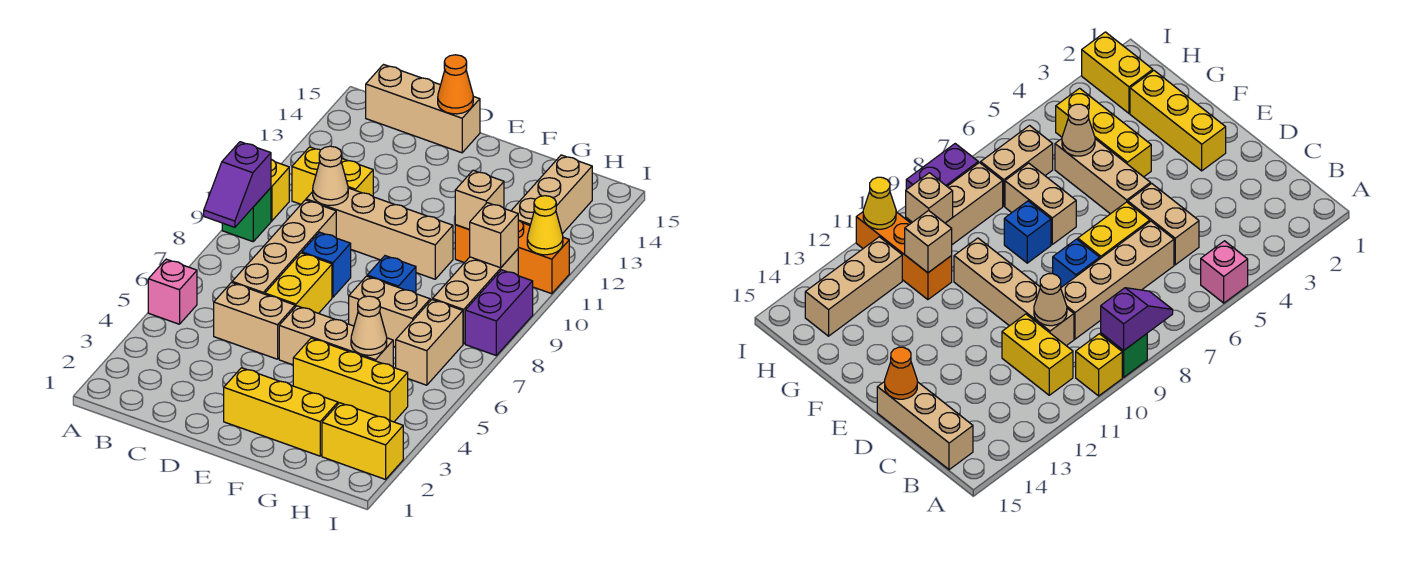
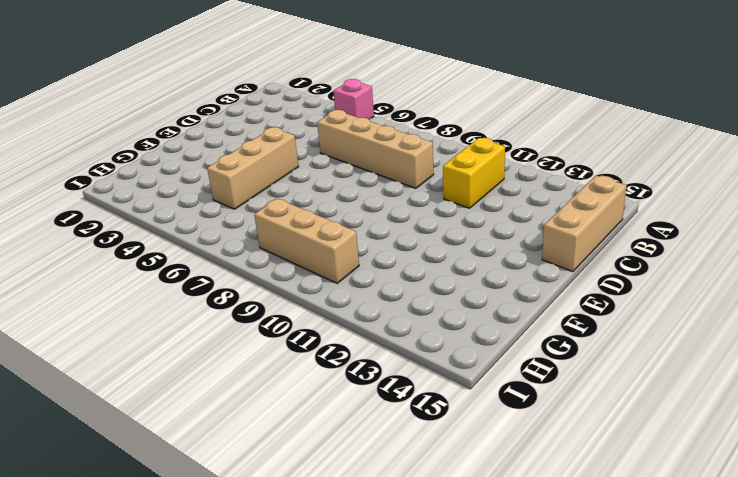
none -> green 1x1 brick [222,188,271,242]
none -> yellow 1x1 brick [271,159,289,221]
none -> tan 1x2 brick [214,283,295,359]

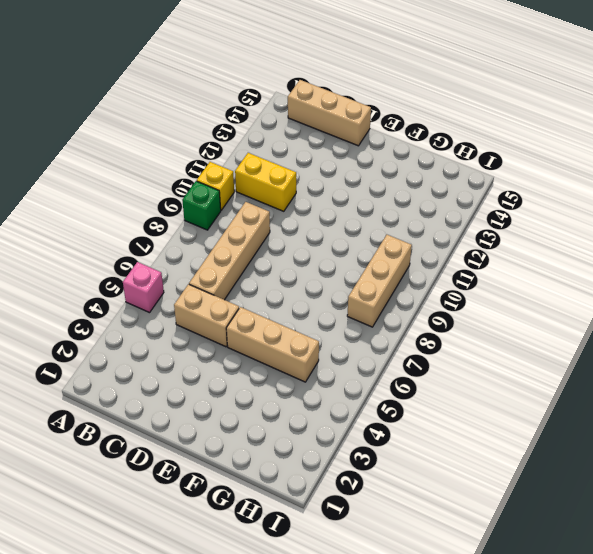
none -> tan 1x4 brick [306,188,453,279]
none -> yellow 1x2 brick [265,253,332,313]
none -> blue 1x1 brick [302,232,351,297]

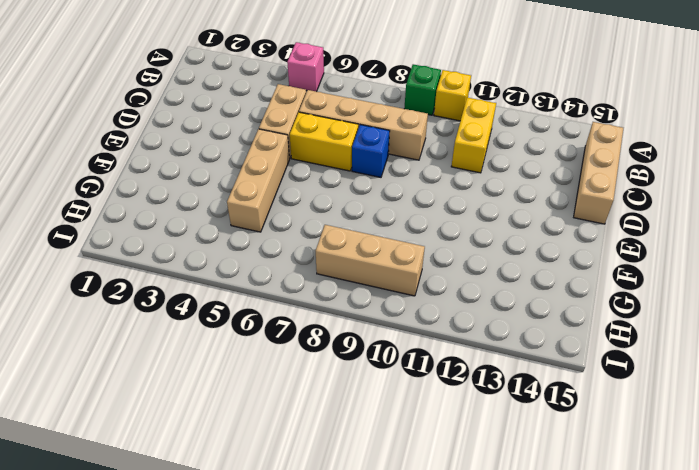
none -> tan 1x4 brick [306,188,453,279]
none -> yellow 1x3 brick [224,368,338,456]
none -> yellow 1x3 brick [293,338,408,422]

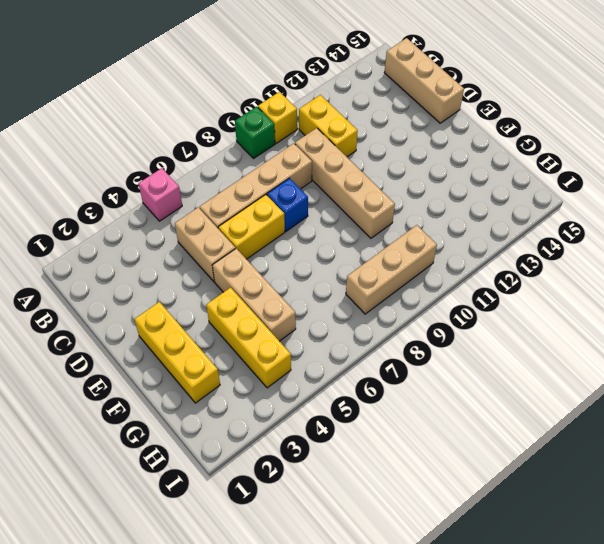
none -> tan 1x2 brick [349,276,430,347]
none -> blue 1x1 brick [367,256,416,293]
none -> orange 1x3 brick [455,220,569,294]

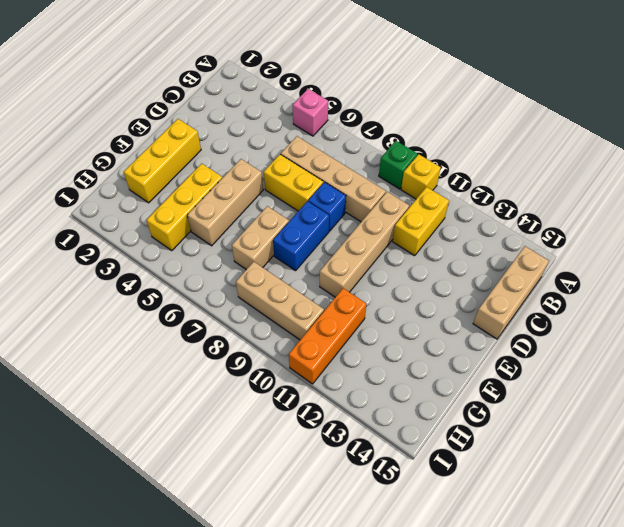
blue 1x2 brick [273,201,329,271] -> blue 1x1 brick [367,256,416,293]
none -> tan 1x2 brick [214,283,295,359]
none -> yellow 1x2 brick [322,403,403,479]
none -> tan 1x2 brick [396,300,463,385]

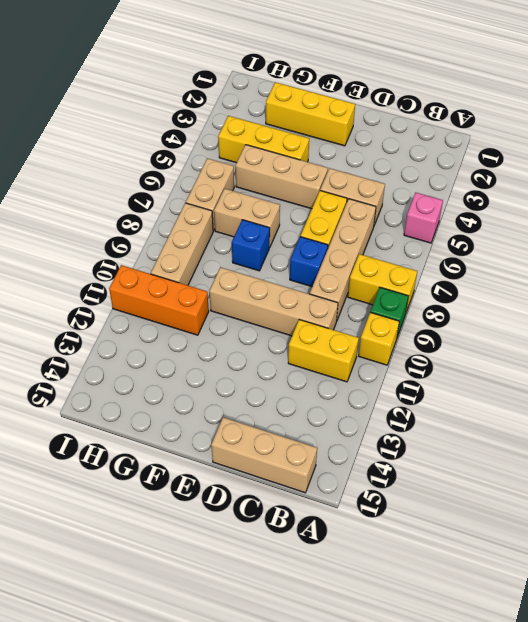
yellow 1x2 brick [348,254,417,312] -> yellow 1x2 brick moved to [322,403,403,479]
none -> tan 1x3 brick [511,155,592,234]
none -> purple 1x2 brick [465,270,533,355]
none -> purple 1x2 slope [204,142,271,227]

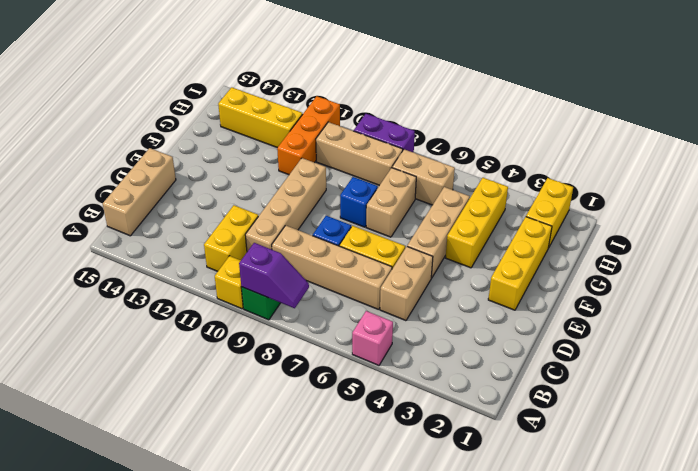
yellow 1x3 brick [218,87,303,148] -> tan 1x3 brick [511,155,592,234]
none -> tan 1x1 cone [313,146,348,205]
none -> orange 1x1 cone [438,55,473,114]
none -> tan 1x1 cone [351,296,387,355]

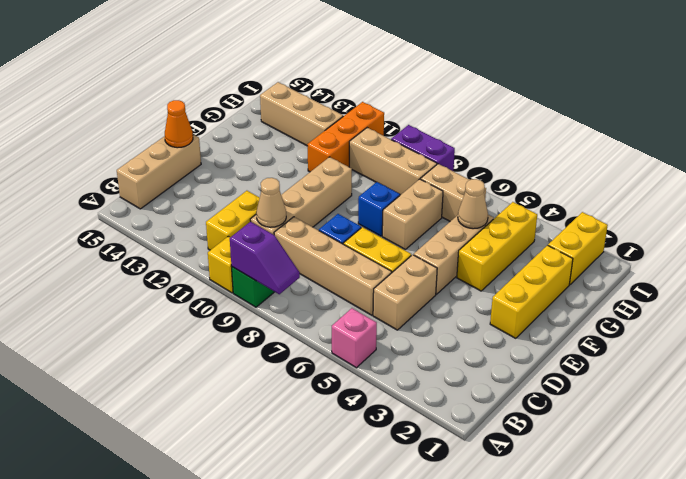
none -> tan 1x1 brick [455,170,504,230]
none -> tan 1x1 brick [470,203,518,268]
none -> yellow 1x1 cone [527,196,563,255]

